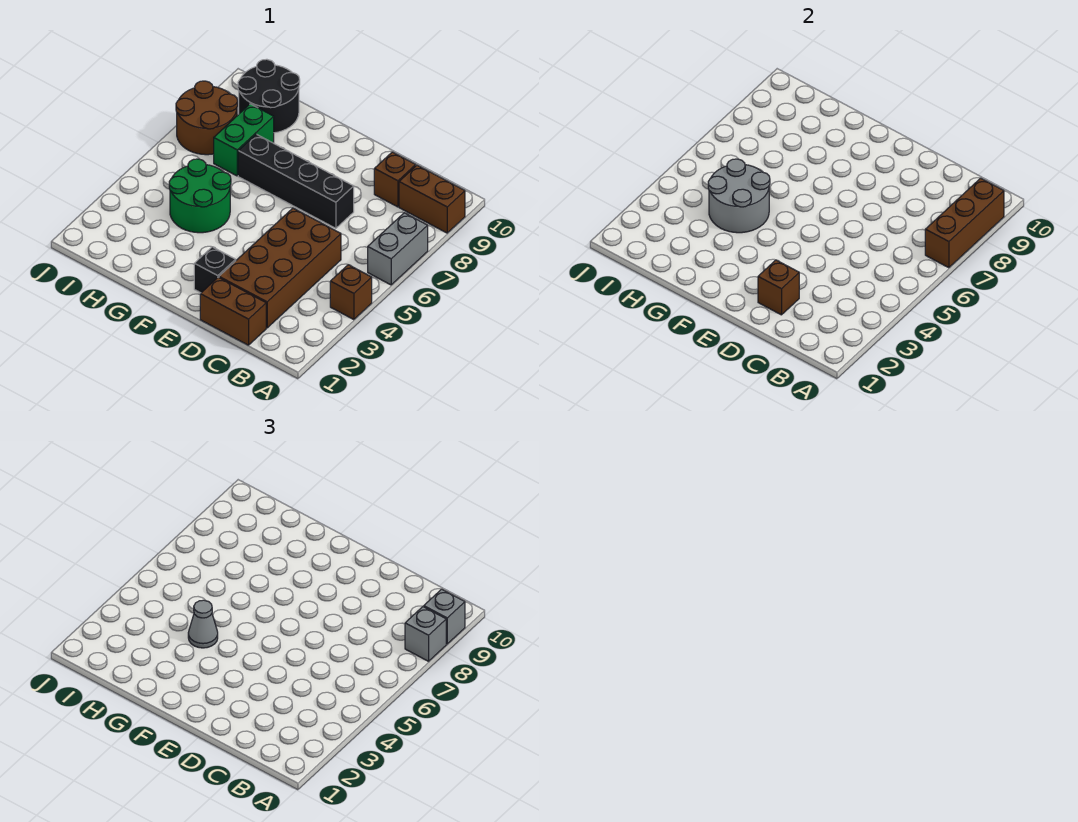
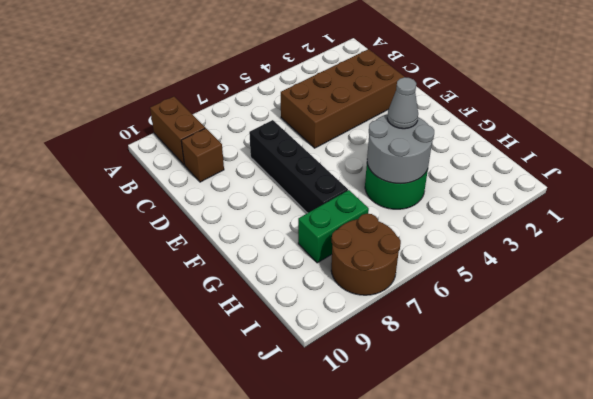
none -> brown 1x1 brick [330,265,372,320]
none -> grey 1x2 brick [368,213,428,285]
none -> brown 1x2 brick [200,277,266,345]

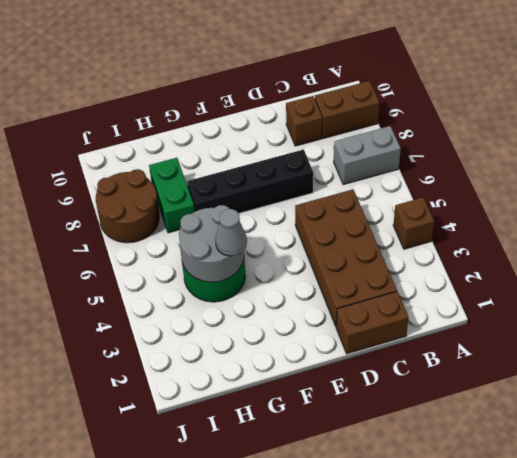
grey 1x2 brick [334,126,401,185] -> grey 1x2 brick turned to [368,213,428,285]
none -> black 1x1 brick [194,247,236,293]
none -> black 2x2 round brick [238,59,300,133]
none -> brown 1x3 brick [925,178,1004,268]

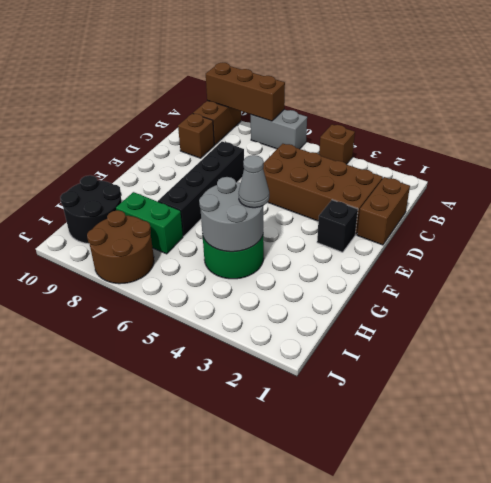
none -> brown 1x1 brick [758,260,799,315]
none -> grey 1x1 brick [405,607,446,661]
none -> grey 1x1 brick [424,589,465,644]

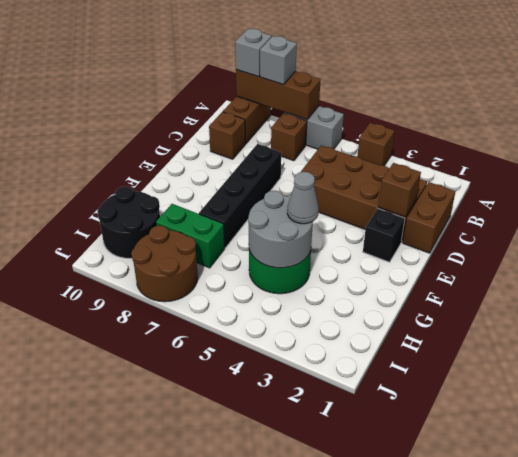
brown 1x1 brick [271,113,307,161] -> none

